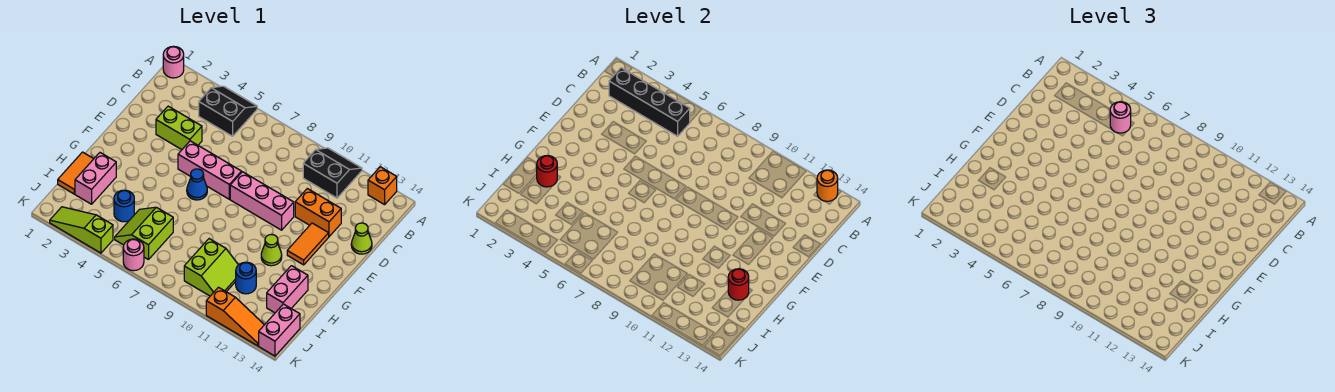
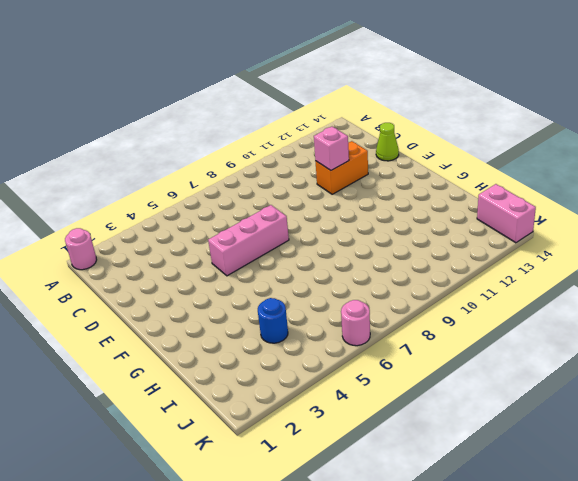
pink 1x1 brick [314,127,349,170] -> none
none -> black 2x2 slope [199,86,257,136]
none -> black 2x2 slope [303,148,362,198]
none -> orange 1x1 brick [368,167,397,205]

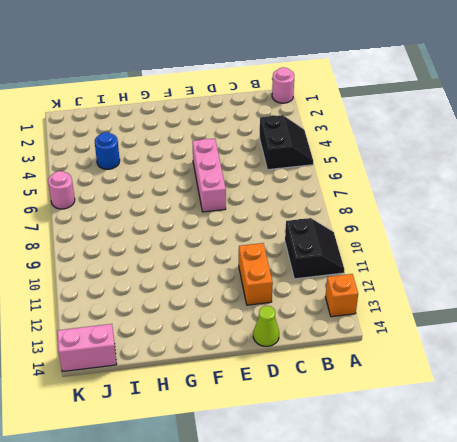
none -> lime 1x2 brick [156,106,202,150]
none -> pink 1x3 brick [230,172,294,230]
none -> orange 1x2 tile [287,223,329,265]

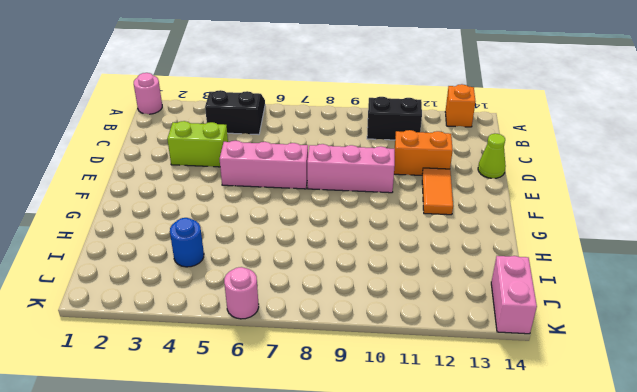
none -> blue 1x1 cone [187,169,207,200]
none -> lime 1x1 cone [261,234,282,266]
none -> orange 1x2 tile [58,152,93,194]

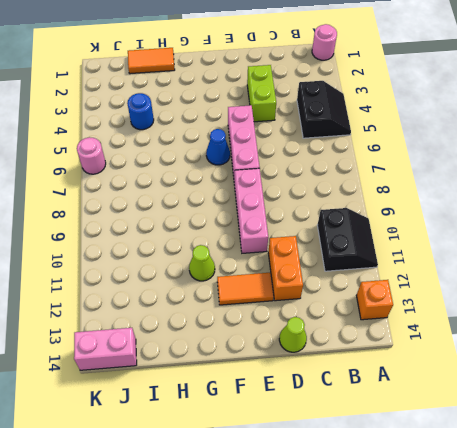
none -> pink 1x2 brick [75,153,116,204]
none -> pink 1x2 brick [267,266,308,313]
none -> lime 2x2 slope [115,207,173,260]

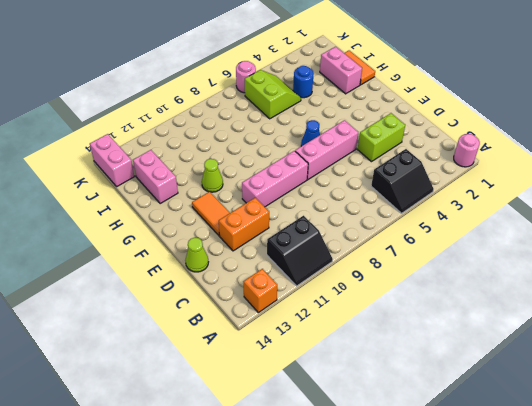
none -> lime 2x2 slope [184,239,238,296]
none -> blue 1x1 round brick [236,262,256,294]
none -> lime 1x3 slope [50,207,113,253]

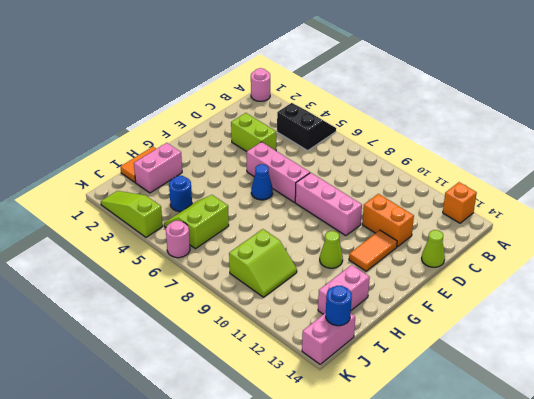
blue 1x1 round brick [326,286,352,326] -> blue 1x1 round brick moved to [236,262,256,294]
none -> black 2x2 slope [303,148,362,198]
none -> orange 1x3 slope [206,287,264,346]
none -> orange 1x1 round brick [817,170,838,201]

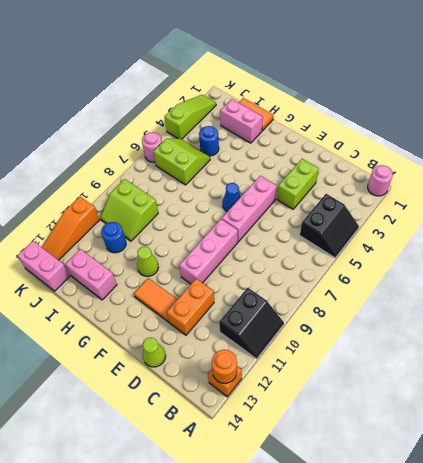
none -> black 1x4 brick [609,68,690,136]
none -> red 1x1 round brick [536,156,557,187]
none -> red 1x1 round brick [728,269,749,300]

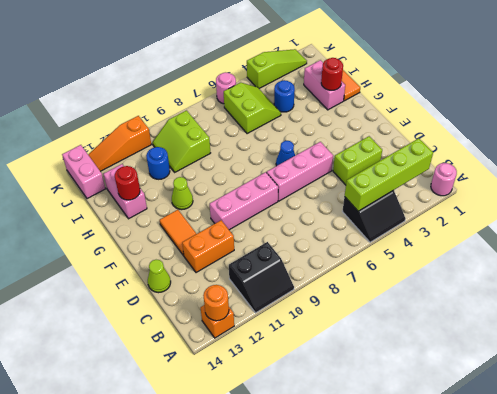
lime 1x4 brick [345,138,433,211] -> black 1x4 brick [609,68,690,136]
none -> pink 1x1 round brick [1110,102,1131,133]

